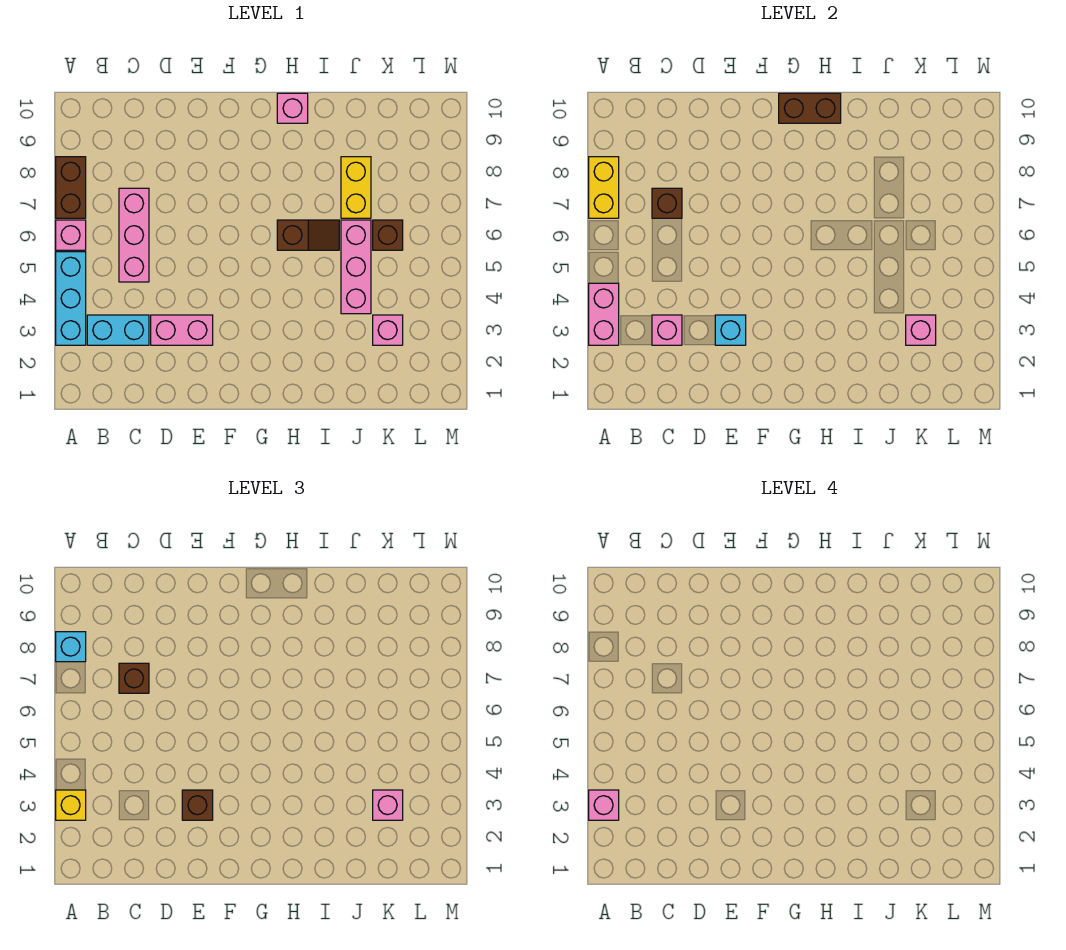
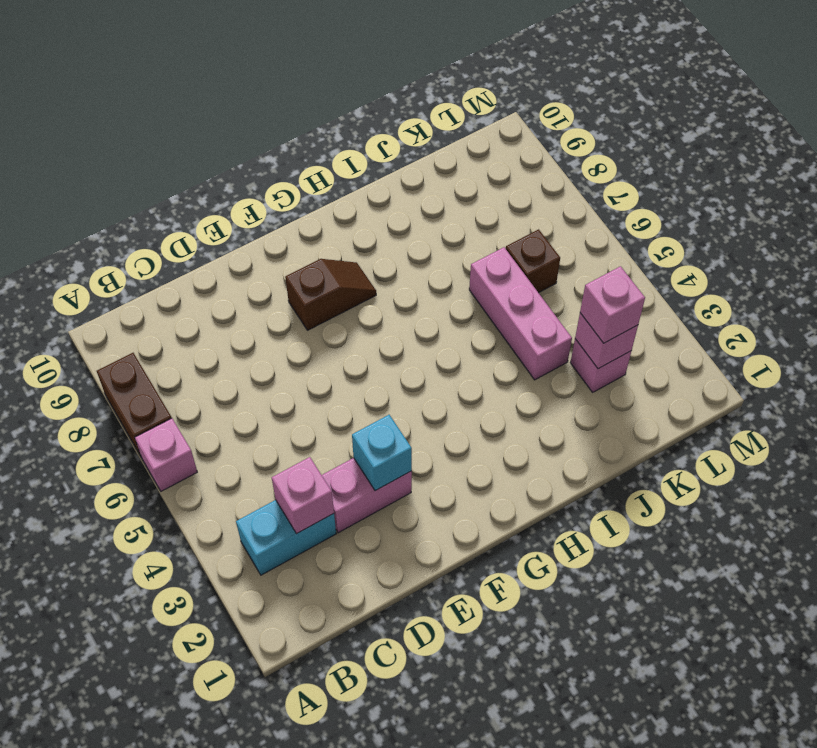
brown 1x2 slope [285,259,376,330] -> brown 1x2 slope moved to [277,220,339,250]
none -> cyan 1x3 brick [56,252,86,345]
none -> pink 1x3 brick [119,188,149,282]
none -> pink 1x1 brick [277,93,308,123]

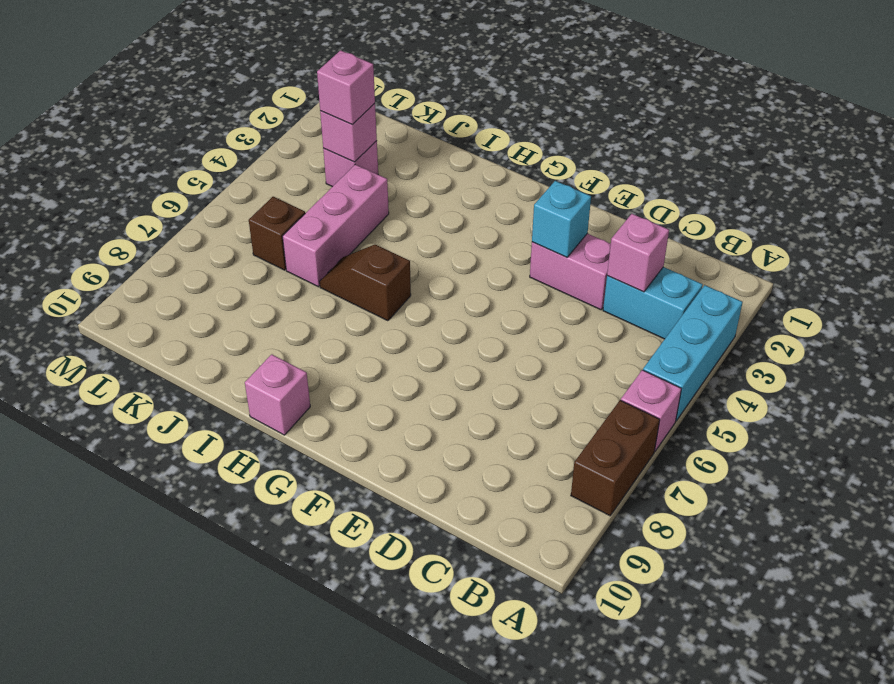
none -> pink 1x3 brick [119,188,149,282]
none -> yellow 1x2 brick [341,157,371,218]
none -> pink 1x2 brick [589,283,619,345]

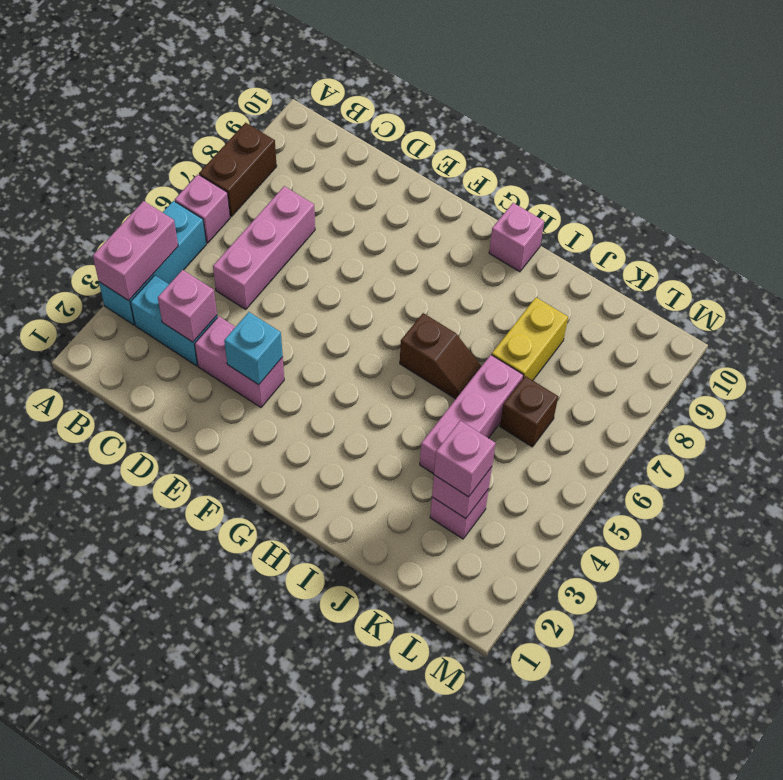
none -> yellow 1x2 brick [589,157,619,218]
none -> brown 1x1 brick [652,188,682,218]
none -> brown 1x2 brick [779,93,841,123]

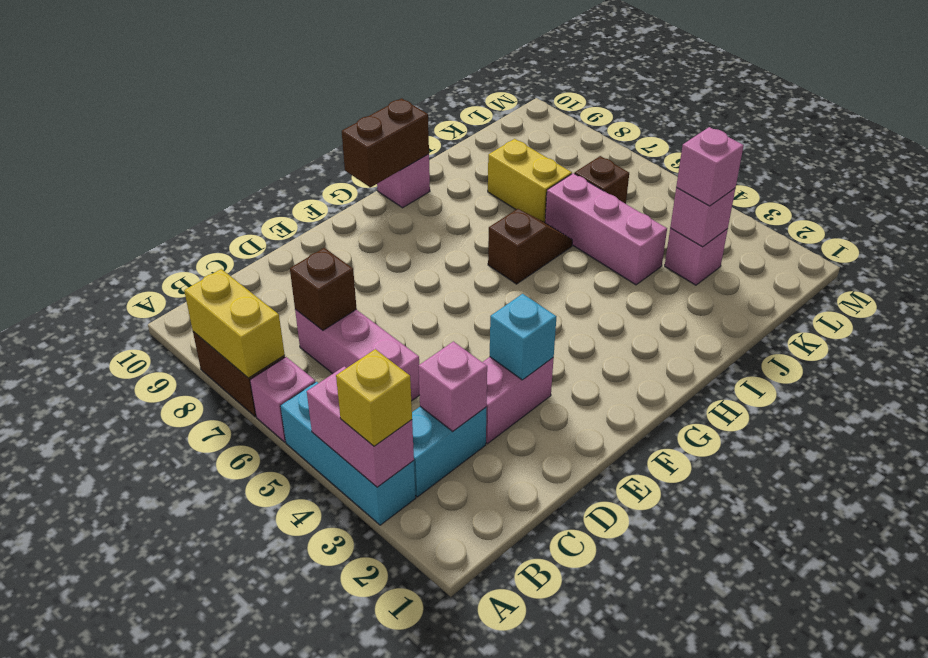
none -> cyan 1x1 brick [56,632,86,662]
none -> brown 1x1 brick [119,663,149,693]
none -> brown 1x1 brick [182,790,213,820]

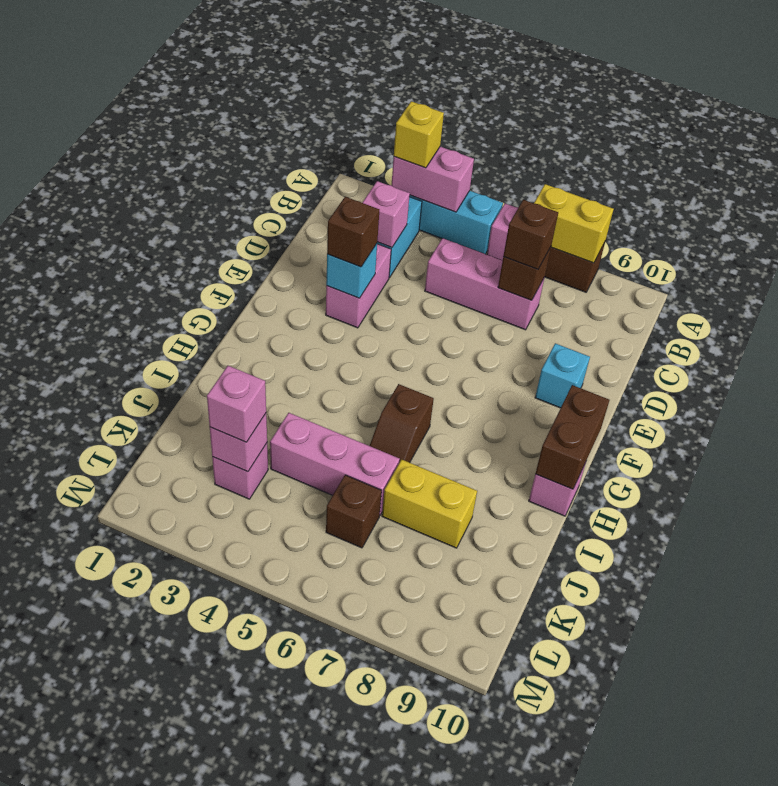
cyan 1x1 brick [535,343,590,408] -> cyan 1x1 brick moved to [56,632,86,662]
none -> pink 1x1 brick [589,790,619,820]

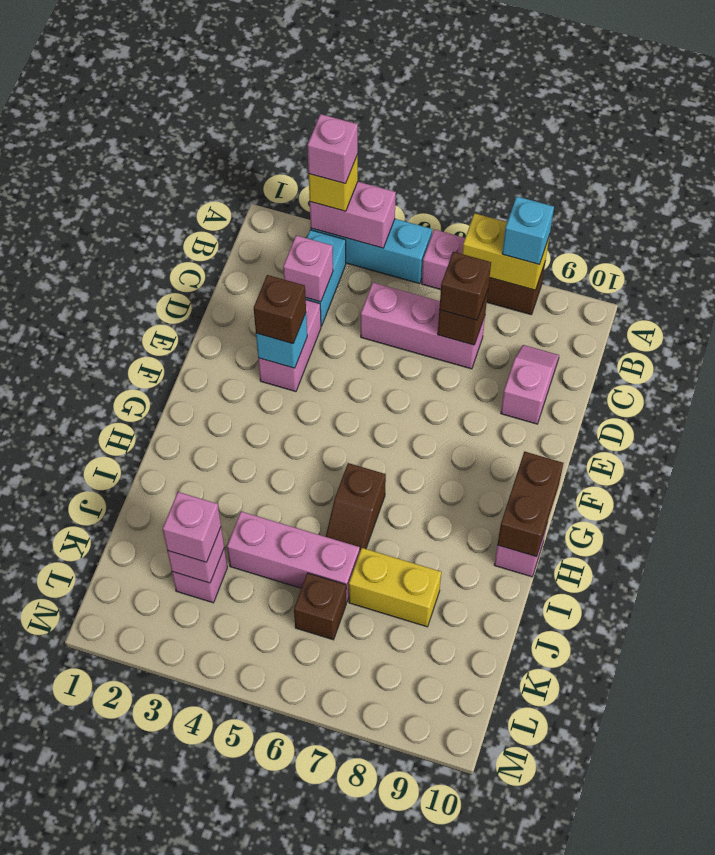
pink 1x2 slope [501,345,559,424] -> none

